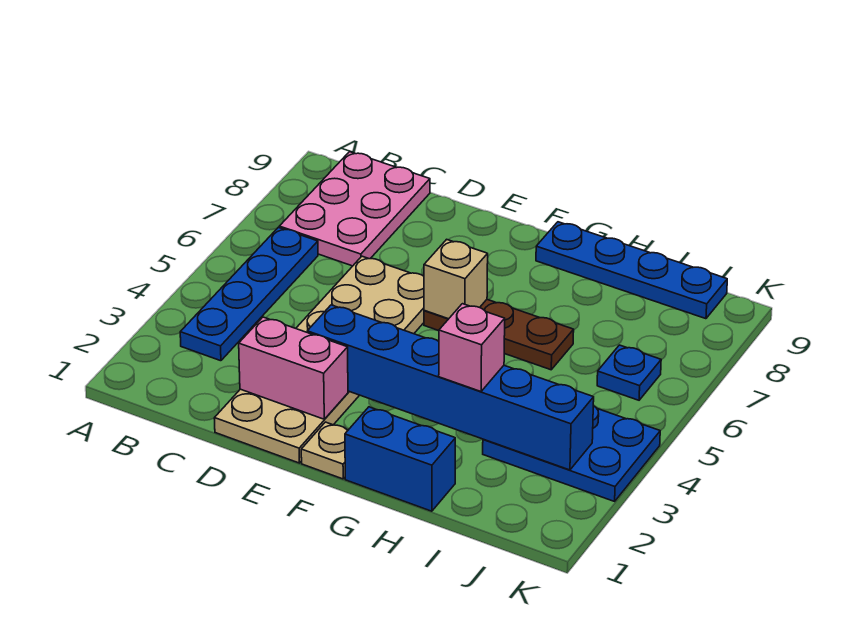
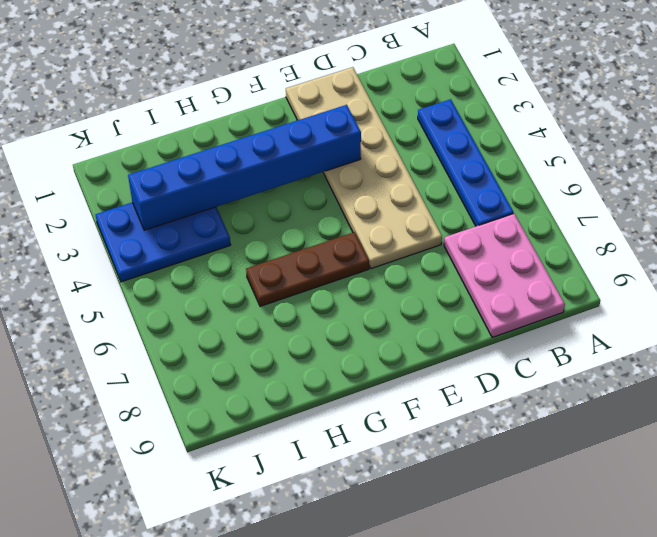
none -> tan 1x1 plate [301,422,348,479]
none -> blue 1x2 brick [345,407,455,511]
none -> blue 1x4 plate [536,222,727,319]

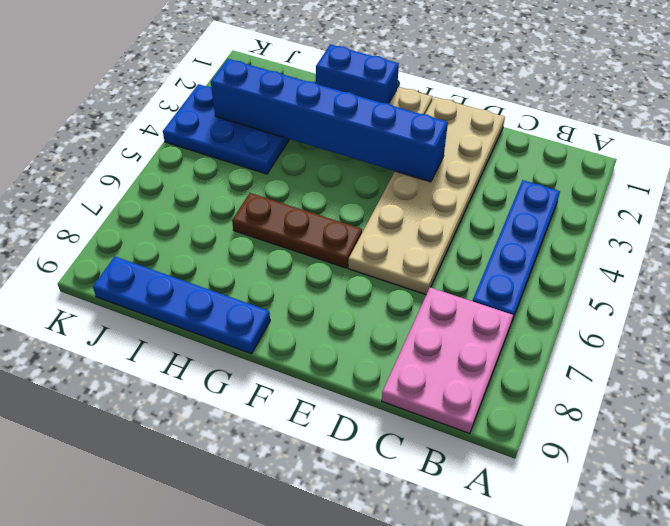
none -> blue 1x1 plate [597,345,661,400]
none -> pink 1x2 brick [239,317,348,419]
none -> tan 1x1 brick [424,239,488,319]

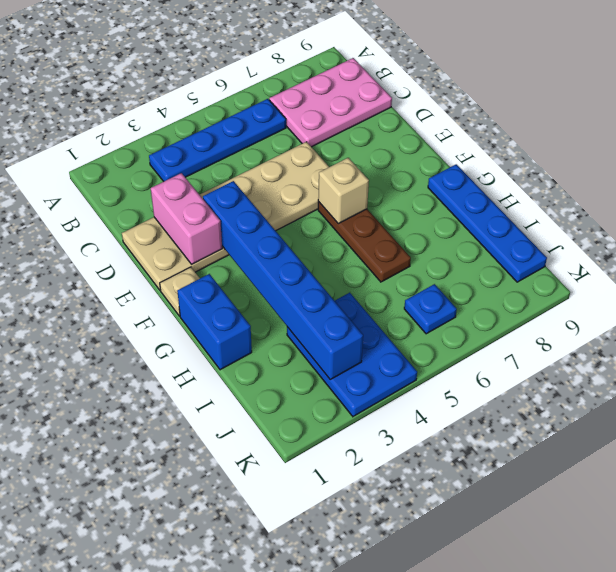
none -> pink 1x1 brick [439,304,505,391]

